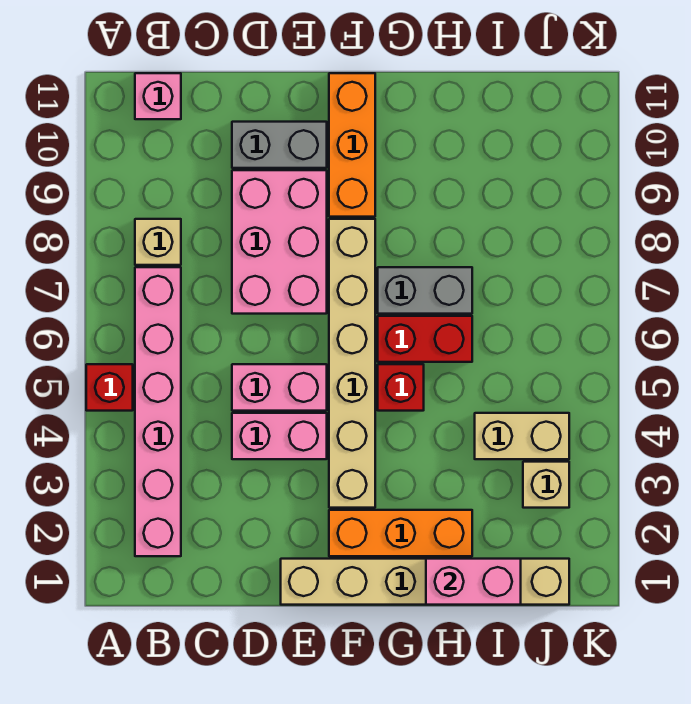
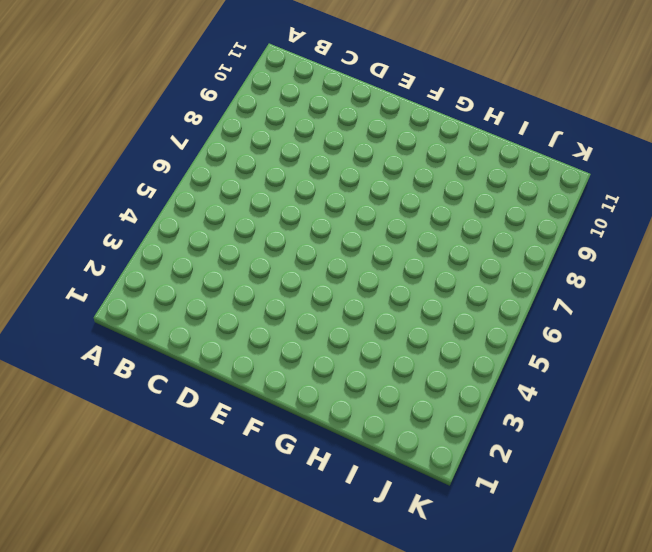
none -> red 1x1 brick [86,364,133,411]
none -> pink 1x6 brick [135,267,181,556]
none -> tan 1x1 brick [135,219,181,265]

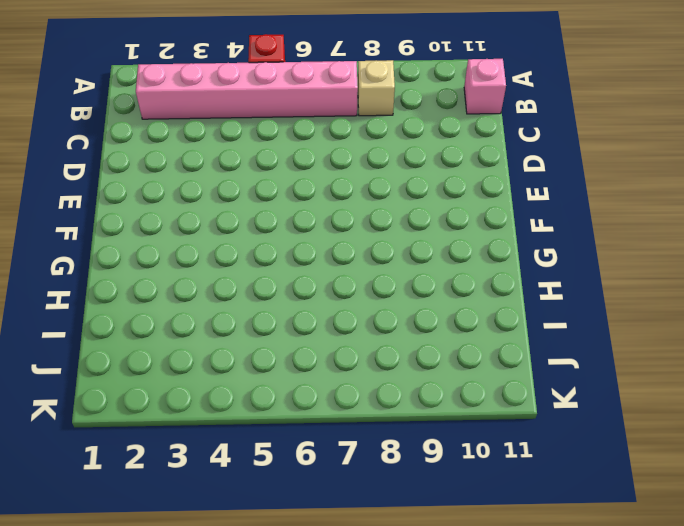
none -> pink 1x2 brick [232,413,327,459]
none -> pink 1x2 brick [232,364,327,411]
none -> pink 2x3 brick [232,170,327,314]

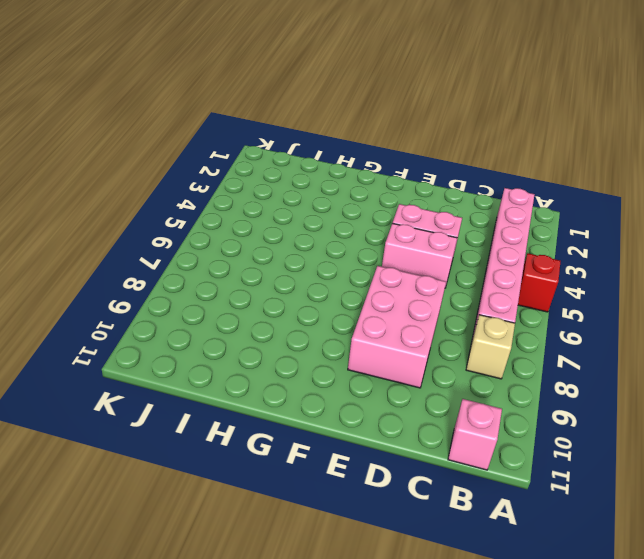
none -> grey 1x2 brick [232,122,327,168]
none -> tan 1x6 brick [281,559,569,605]
none -> orange 1x3 brick [329,510,472,556]

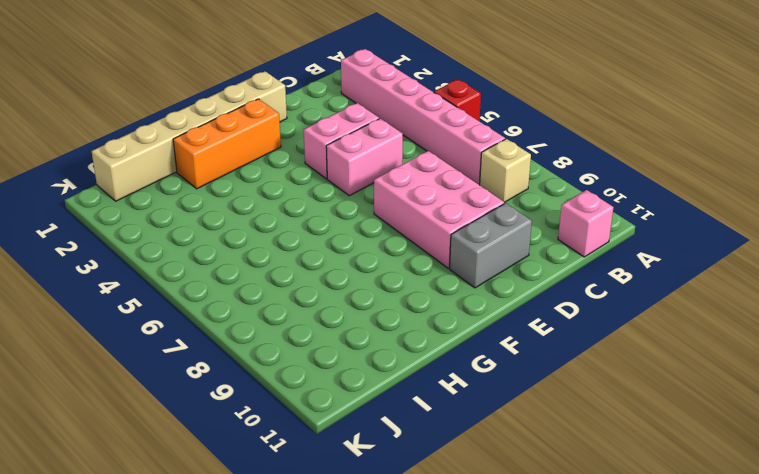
none -> tan 1x6 brick [329,219,375,508]
none -> orange 1x3 brick [329,73,375,217]
none -> red 1x1 brick [378,364,424,411]

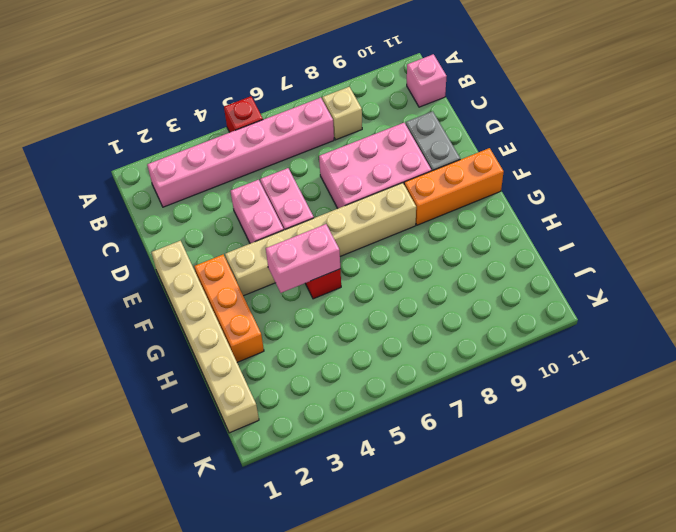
pink 1x2 brick [266,224,340,293] -> pink 1x2 brick turned to [426,559,521,605]
none -> red 1x2 brick [378,316,472,362]
none -> grey 1x2 brick [378,267,472,314]
none -> tan 1x2 brick [475,413,569,459]

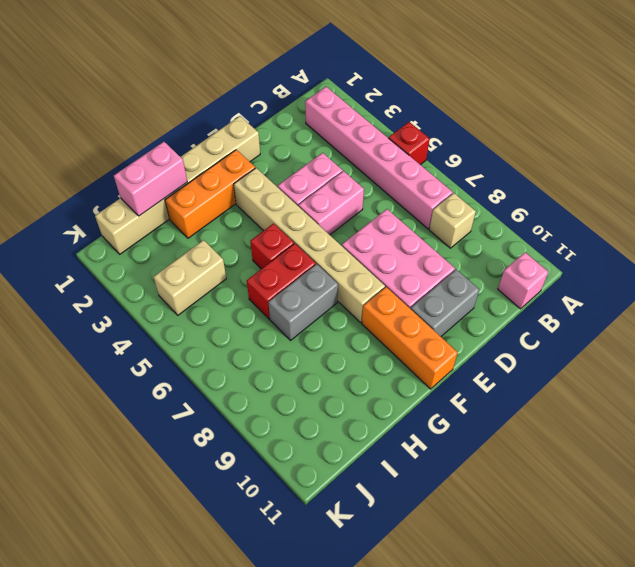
none -> tan 1x1 brick [523,462,569,508]

